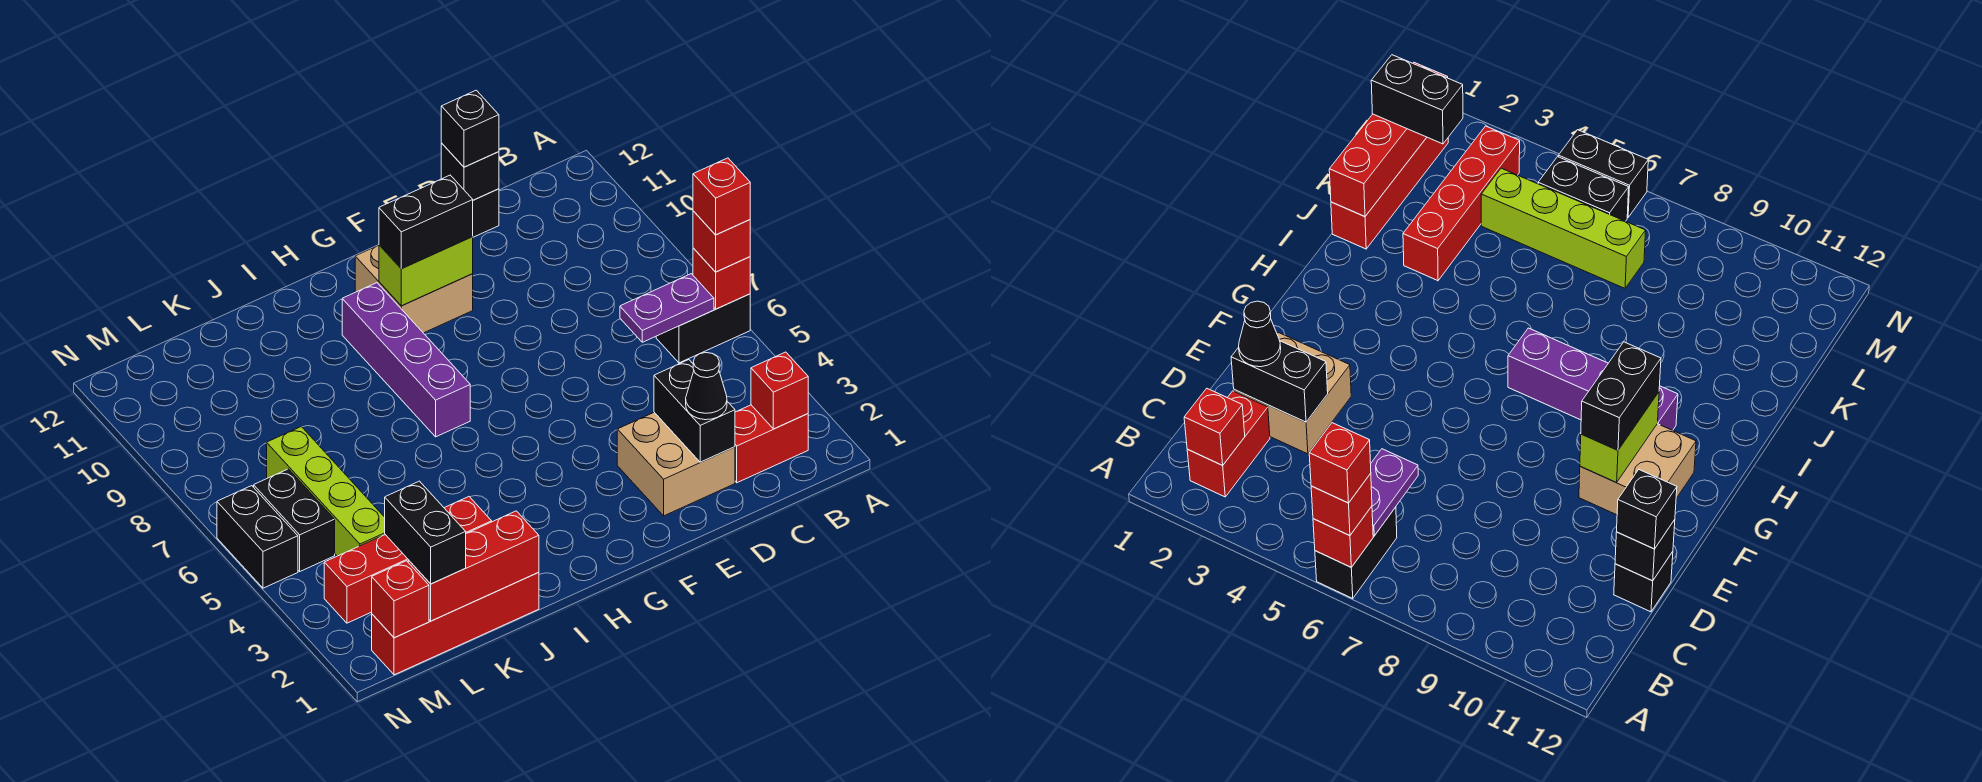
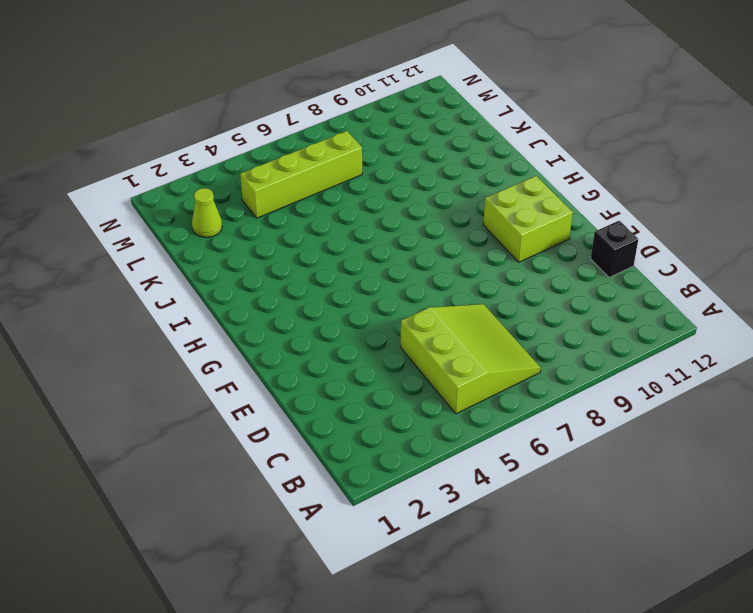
lime 3x3 slope [400,304,541,414] -> black 1x2 brick [656,294,750,363]
lime 2x2 brick [483,176,573,262] -> tan 2x2 brick [355,246,473,333]
lime 1x1 cone [192,188,222,237] -> none
none -> red 1x2 brick [735,405,808,483]
none -> tan 2x2 brick [617,412,735,516]
none -> purple 1x4 brick [342,283,470,437]

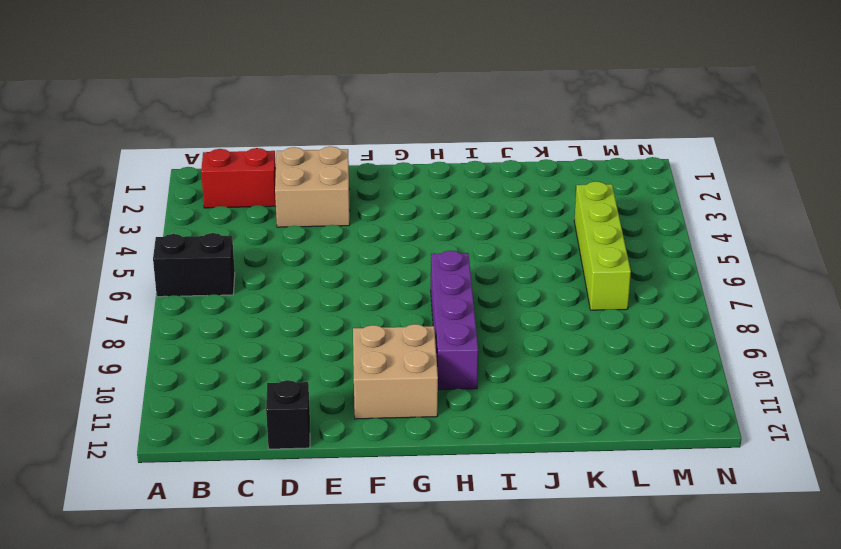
none -> red 1x4 brick [372,572,539,675]
none -> red 1x4 brick [324,497,492,623]
none -> black 1x2 brick [254,469,335,571]

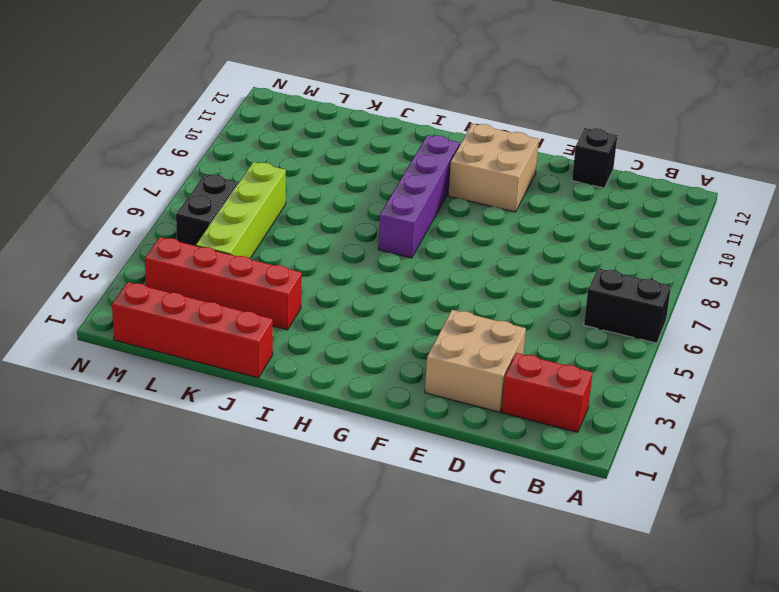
none -> black 1x2 brick [217,486,298,588]
none -> red 1x1 brick [693,248,750,309]
none -> red 1x1 brick [751,352,808,429]

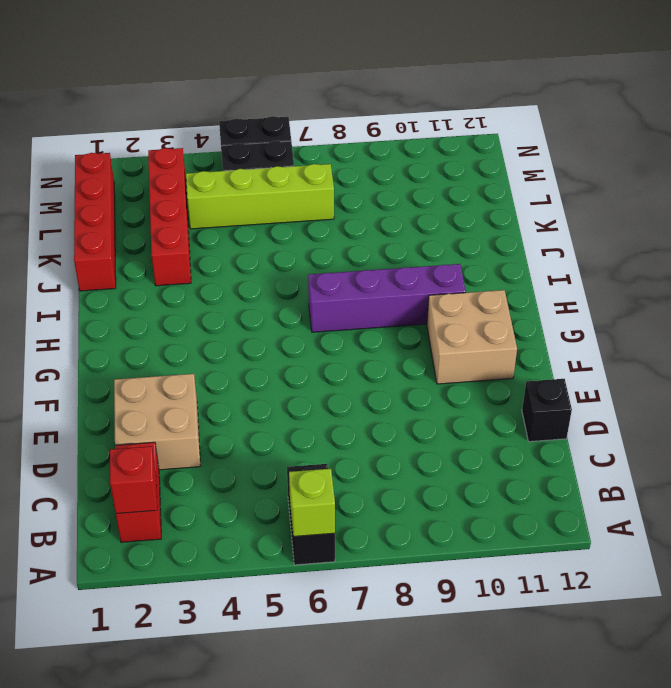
lime 1x1 brick [289,469,335,537] -> red 1x1 brick [693,248,750,309]
none -> purple 1x2 plate [620,274,714,342]
none -> black 1x2 brick [654,360,735,462]
none -> black 1x1 brick [441,143,499,200]

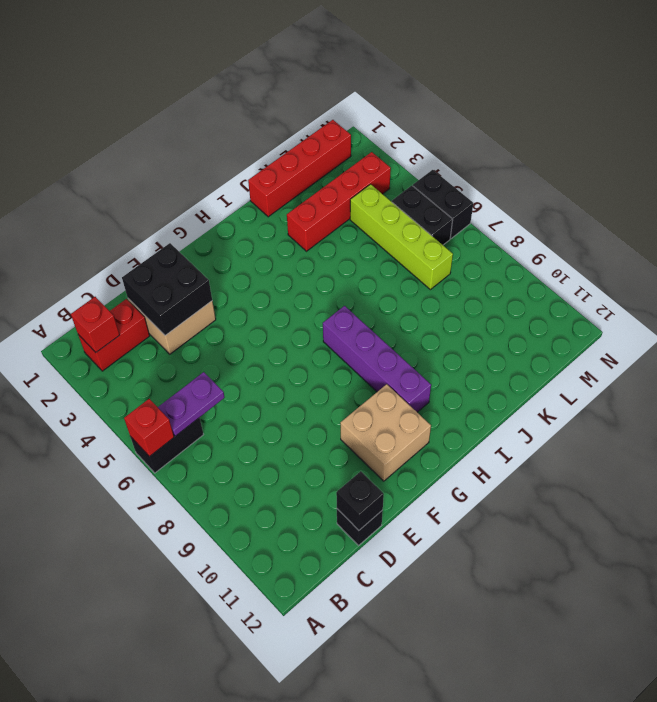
black 2x2 brick [122,243,212,335] -> black 1x2 brick [654,360,735,462]
none -> lime 1x2 brick [379,237,473,306]
none -> red 1x3 brick [408,511,539,621]
none -> red 1x1 brick [372,561,429,638]

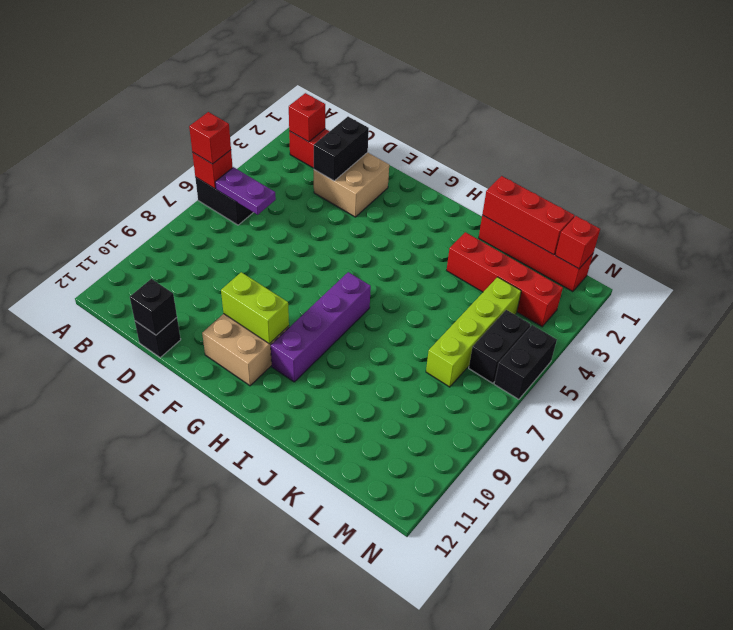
none -> black 1x1 cone [686,353,727,420]
none -> black 1x1 brick [441,90,499,167]
none -> black 1x2 brick [379,175,473,269]

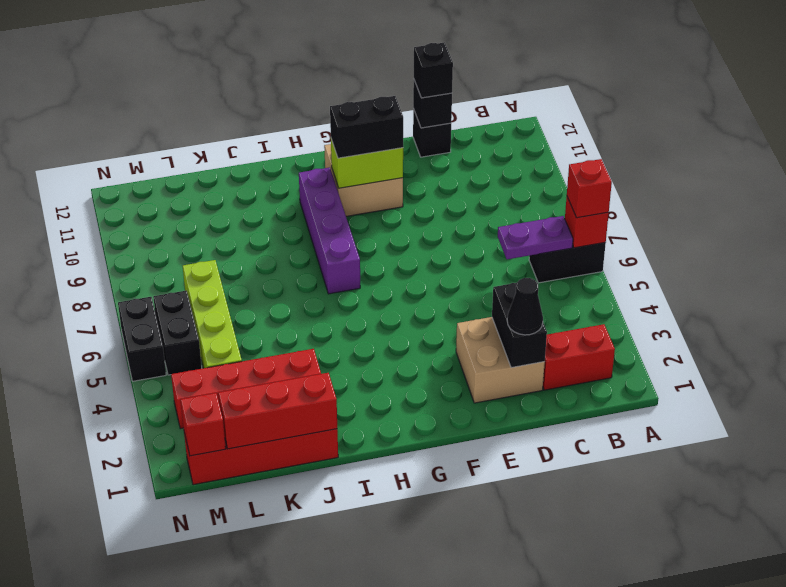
none -> red 1x1 brick [751,352,808,429]
none -> black 1x2 brick [385,481,466,584]
none -> red 1x1 brick [693,158,750,235]

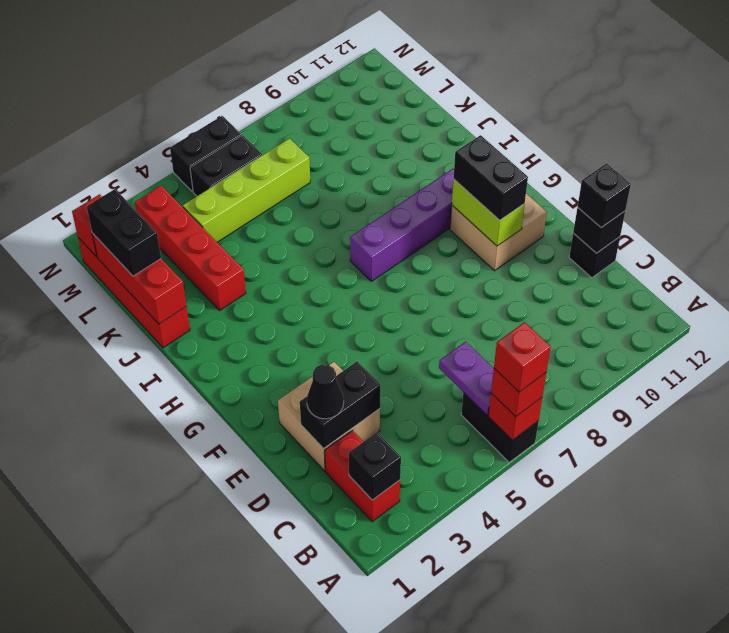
black 1x1 brick [349,432,401,500] -> red 1x1 brick [751,352,808,429]
black 1x2 brick [87,189,161,276] -> black 1x2 brick turned to [385,481,466,584]

